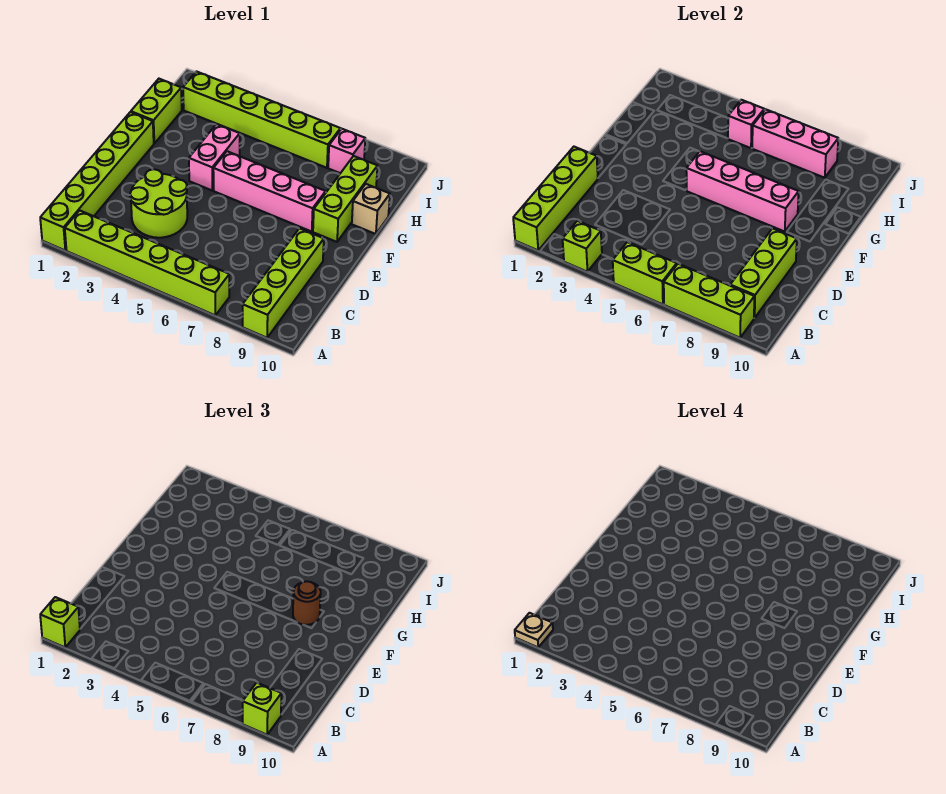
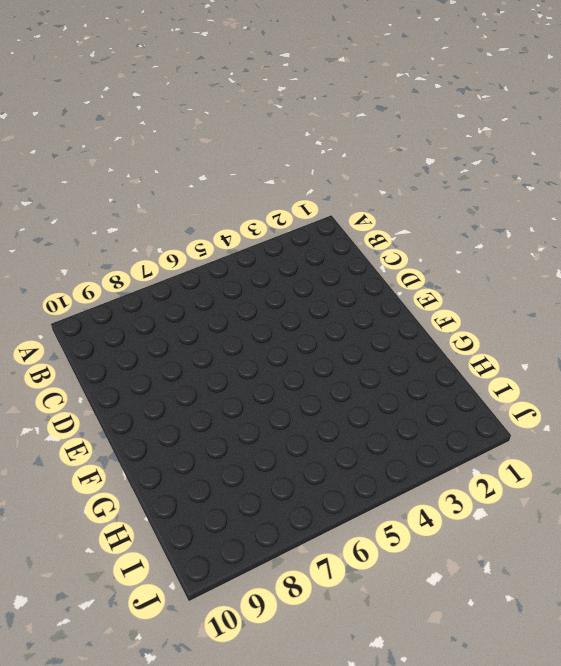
none -> lime 1x6 brick [40,112,154,250]
none -> lime 1x6 brick [65,210,229,315]
none -> lime 1x4 brick [243,229,324,338]

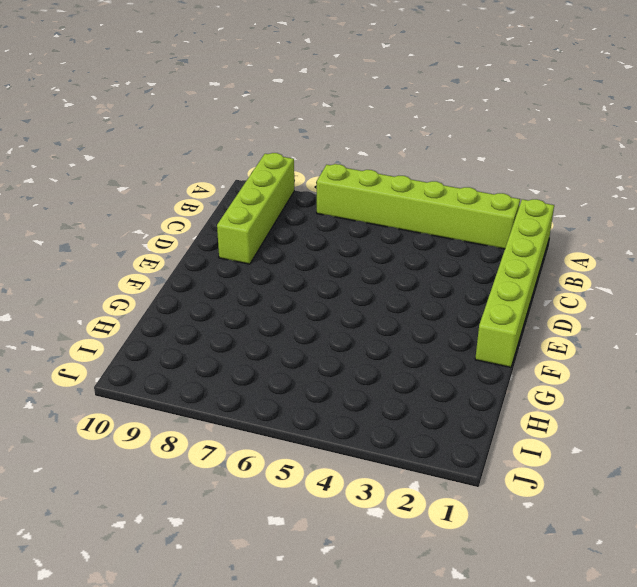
none -> lime 2x2 round brick [130,169,187,238]
none -> pink 1x2 brick [189,124,240,191]
none -> pink 1x4 brick [213,151,326,232]

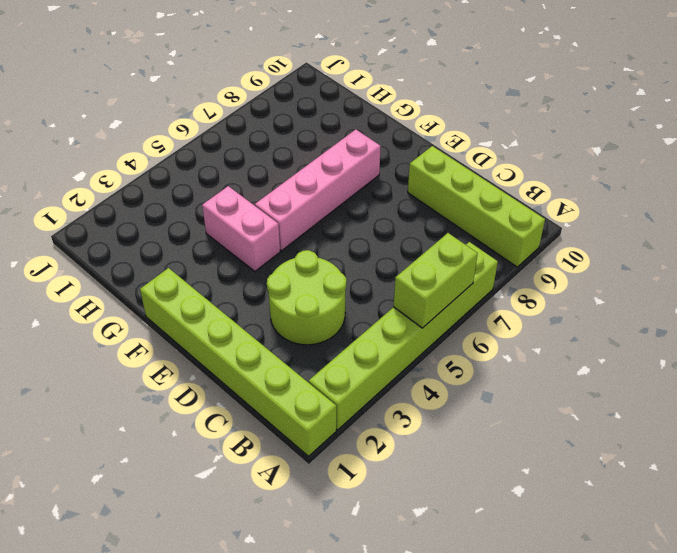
none -> lime 1x3 brick [313,156,377,242]
none -> lime 1x2 brick [131,79,182,143]
none -> tan 1x1 brick [352,184,390,234]

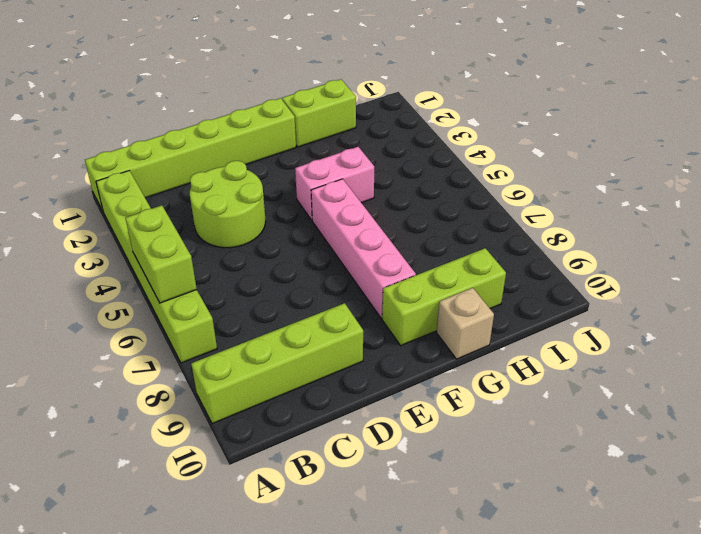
none -> lime 1x6 brick [183,72,340,168]
none -> pink 1x1 brick [328,129,365,173]
none -> lime 1x4 brick [513,147,598,250]

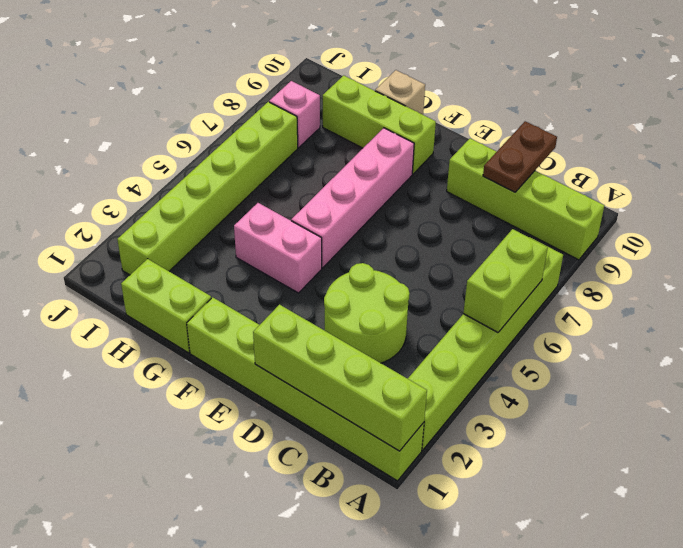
brown 1x2 plate [483,121,557,192] -> lime 1x3 brick [730,229,797,318]
none -> lime 1x1 brick [563,221,602,272]
none -> lime 1x3 brick [664,264,754,338]
none -> pink 1x4 brick [686,151,799,232]

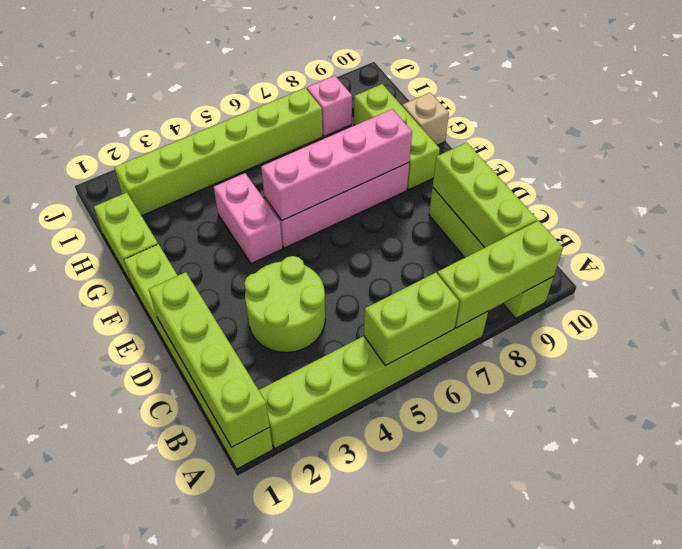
none -> lime 1x1 brick [563,221,602,272]
none -> pink 1x1 brick [728,100,764,148]
none -> pink 1x3 brick [752,109,838,178]

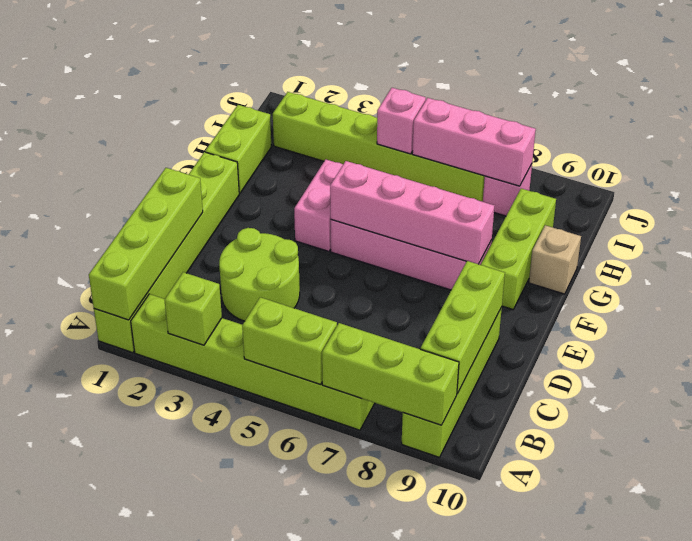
none -> lime 1x1 brick [40,597,80,647]
none -> lime 1x1 brick [243,683,281,735]
none -> brown 1x1 round brick [293,581,321,625]

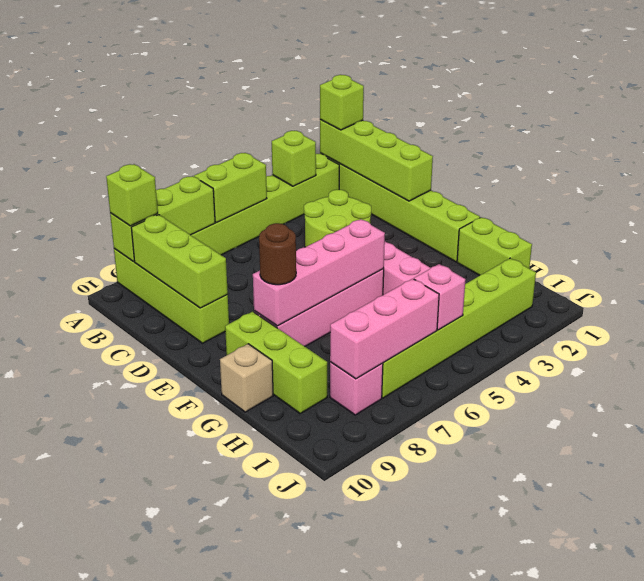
none -> tan 1x1 plate [515,613,553,647]

